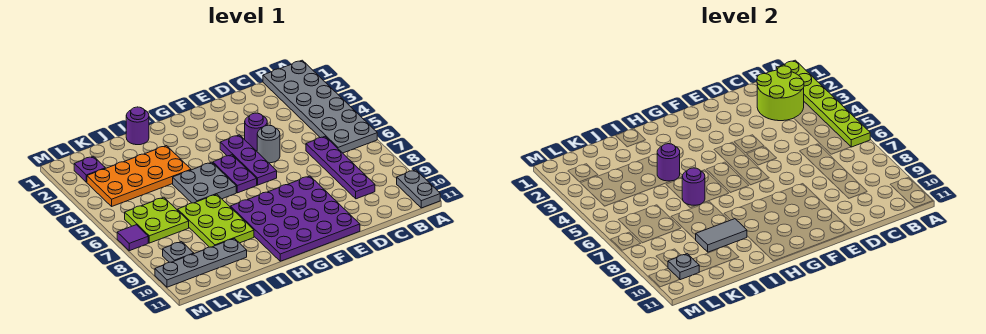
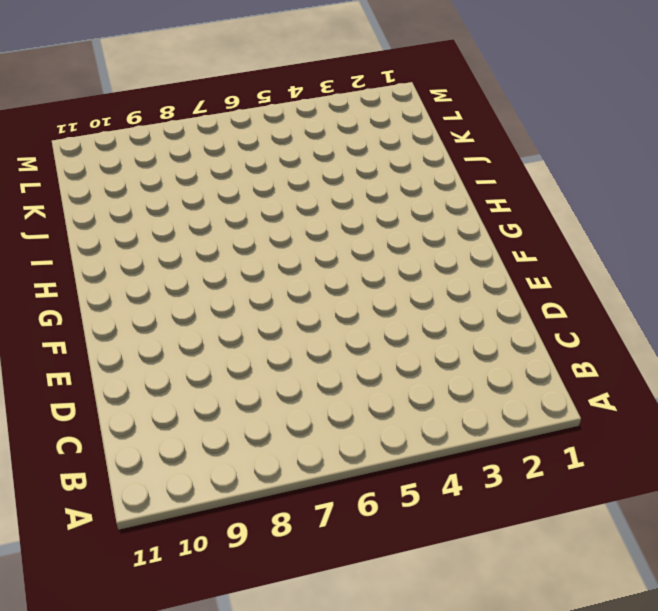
none -> grey 2x6 plate [263,60,377,153]
none -> grey 1x2 plate [397,170,440,208]
none -> purple 1x4 plate [306,137,375,199]

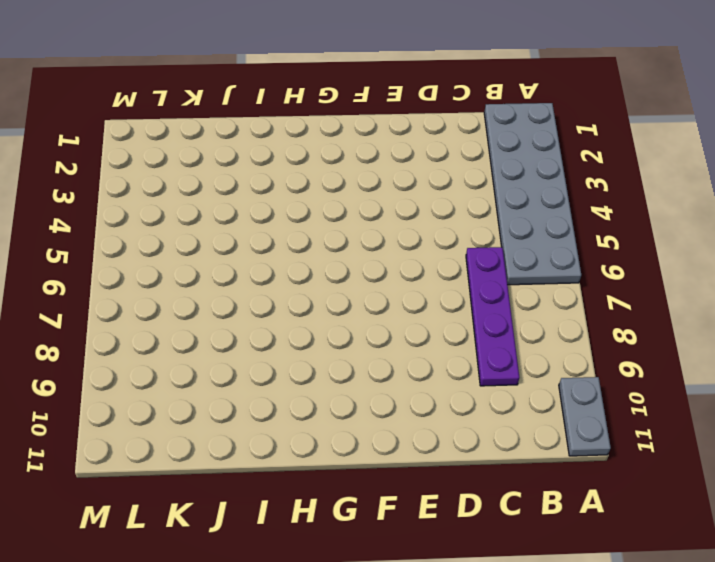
none -> purple 1x1 round brick [245,113,267,151]
none -> grey 1x1 round brick [257,125,280,163]
none -> purple 4x4 plate [230,176,360,261]

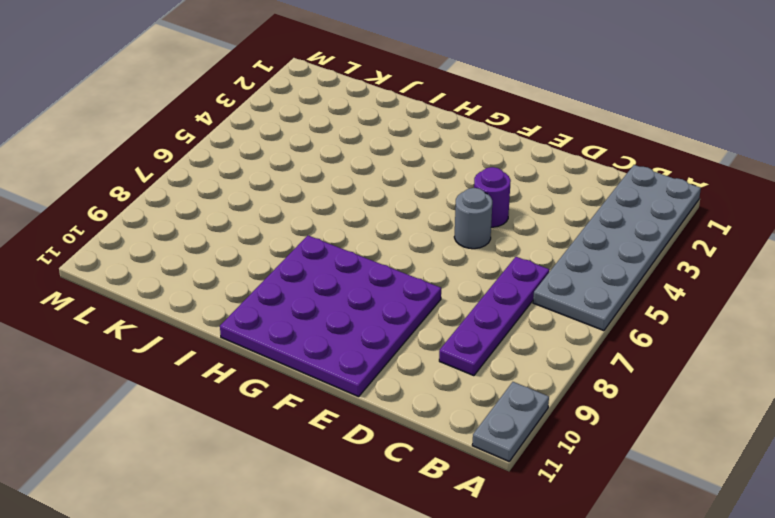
none -> purple 1x3 plate [220,135,277,185]
none -> purple 1x2 plate [213,155,257,193]
none -> grey 2x2 plate [173,162,236,203]

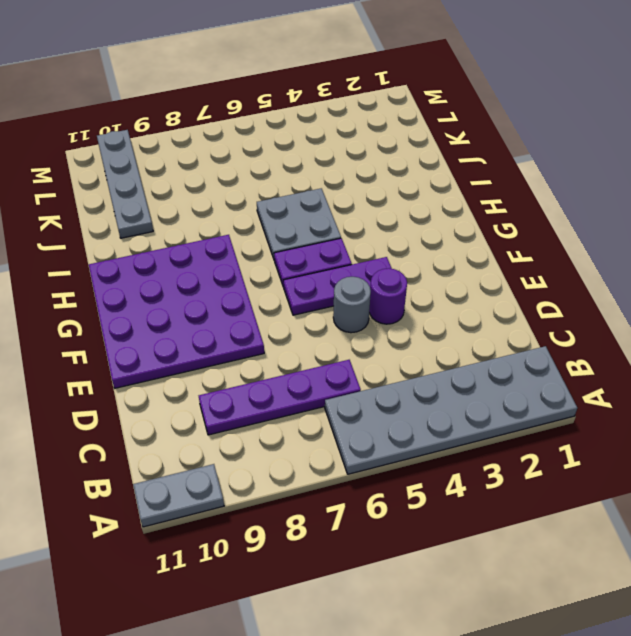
none -> purple 1x1 round brick [126,107,149,145]
none -> orange 2x4 plate [87,146,191,206]
none -> lime 2x3 plate [178,194,254,247]

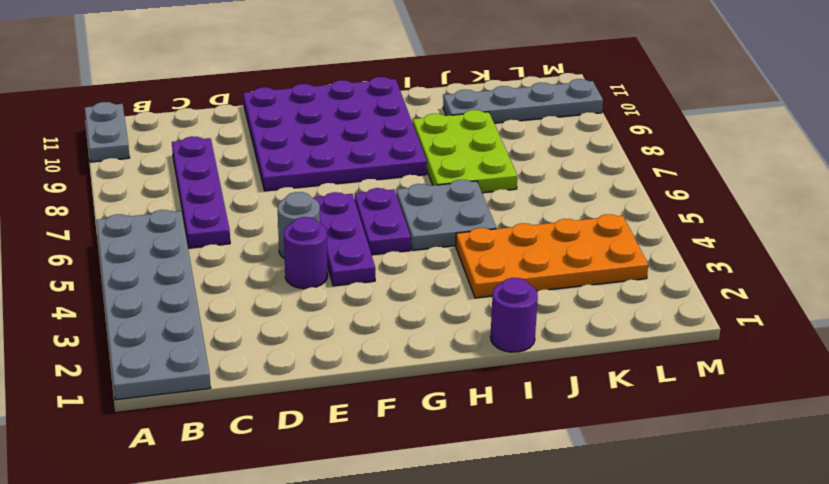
none -> lime 2x2 plate [125,197,189,243]
none -> purple 1x1 plate [74,156,105,182]
none -> grey 1x1 plate [163,242,194,262]

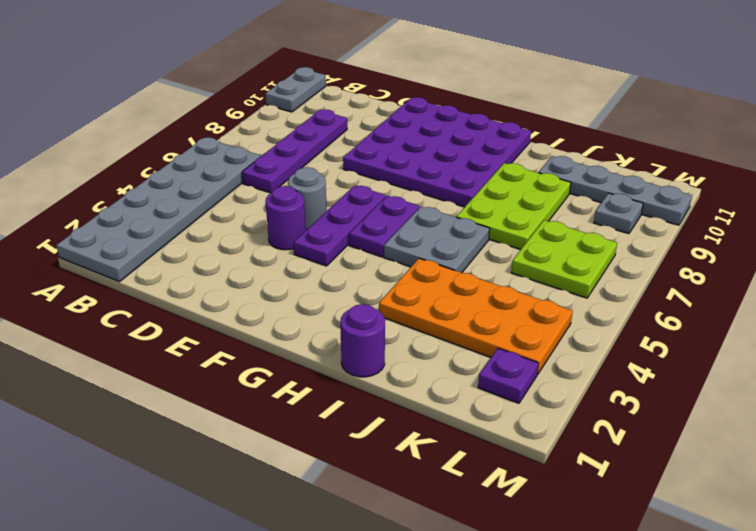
none -> purple 1x1 tile [117,225,148,251]
none -> lime 1x6 plate [776,60,870,147]
none -> lime 2x2 round brick [757,66,804,121]

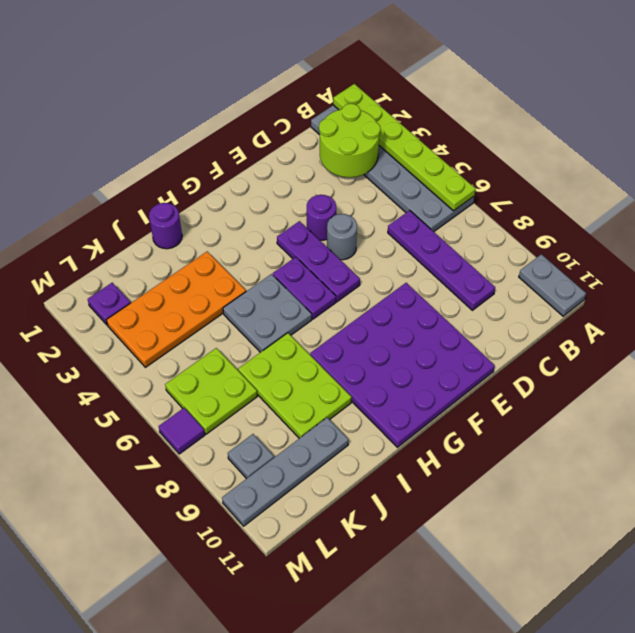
none -> purple 1x1 round brick [657,144,680,181]
none -> purple 1x1 round brick [682,168,705,205]
none -> grey 1x2 tile [696,219,747,252]

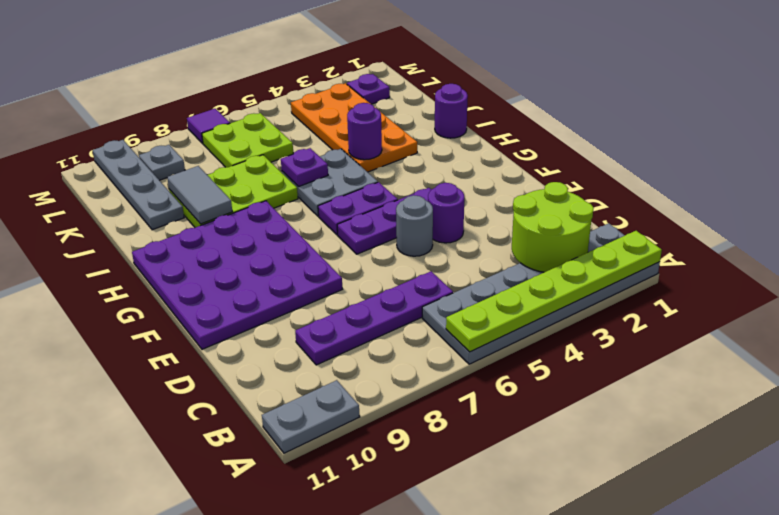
purple 1x1 plate [281,148,328,187] -> purple 1x1 round brick [682,168,705,205]
none -> grey 1x1 plate [668,254,699,280]

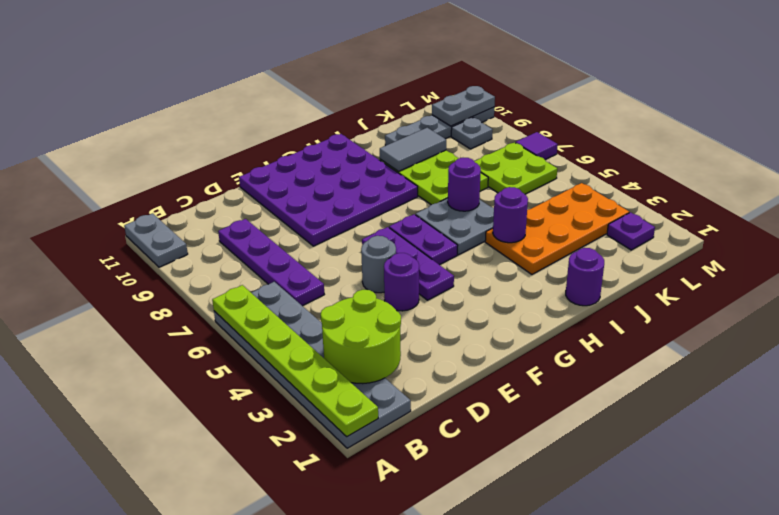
grey 1x2 plate [432,86,495,126] -> grey 1x1 plate [668,254,699,280]

